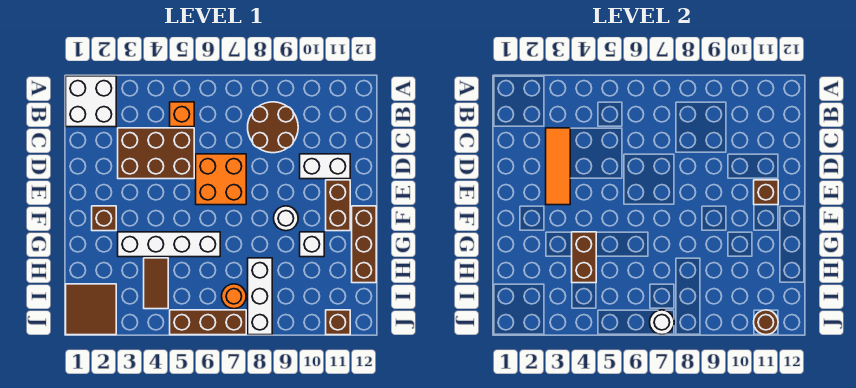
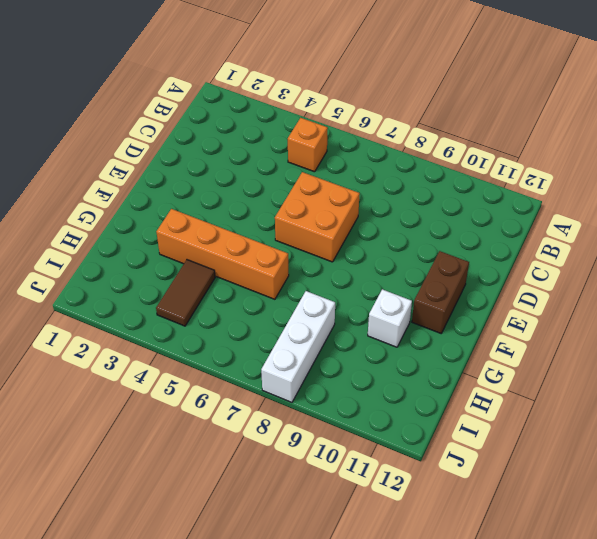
orange 1x4 brick [156,209,289,299] -> white 1x4 brick [118,232,220,257]
none -> white 2x2 brick [66,76,116,127]
none -> brown 2x2 round brick [248,102,298,153]
none -> brown 2x3 brick [118,128,194,179]

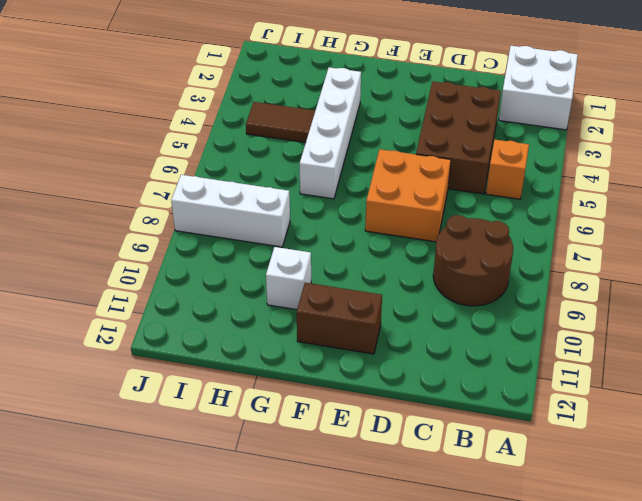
none -> white 1x2 brick [300,154,350,179]
none -> brown 1x1 brick [92,206,116,231]
none -> white 1x1 round brick [274,206,298,231]

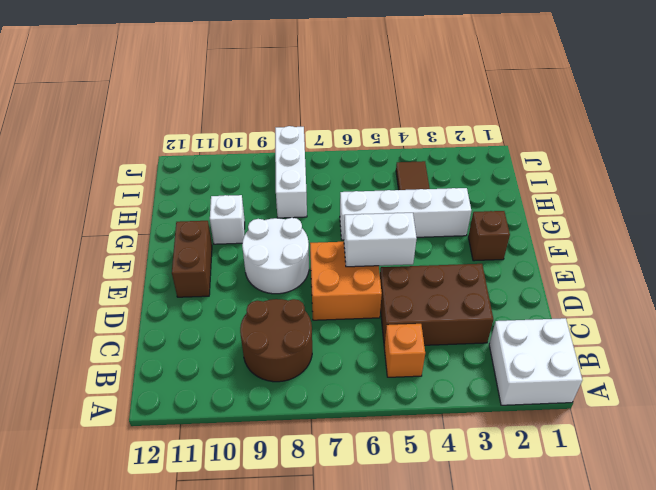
white 1x2 brick [344,213,417,267] -> white 1x2 brick moved to [300,154,350,179]
white 2x2 round brick [242,218,309,294] -> white 1x1 round brick [274,206,298,231]
none -> brown 1x3 brick [352,206,376,283]
none -> brown 2x2 tile [66,284,116,335]
none -> orange 1x1 round brick [222,284,246,309]

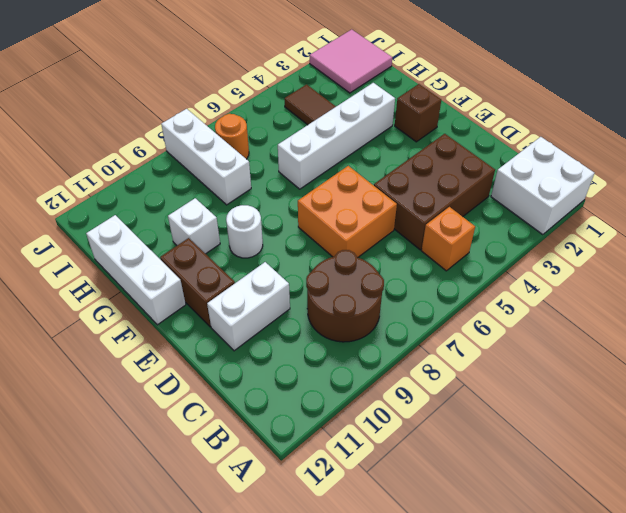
white 1x3 brick [86,215,186,325] -> brown 1x3 brick [352,206,376,283]
pink 2x2 tile [310,29,392,93] -> brown 2x2 tile [66,284,116,335]
none -> brown 1x3 brick [170,310,246,335]
none -> brown 1x1 brick [326,310,350,335]
none -> orange 1x3 tile [546,128,570,205]

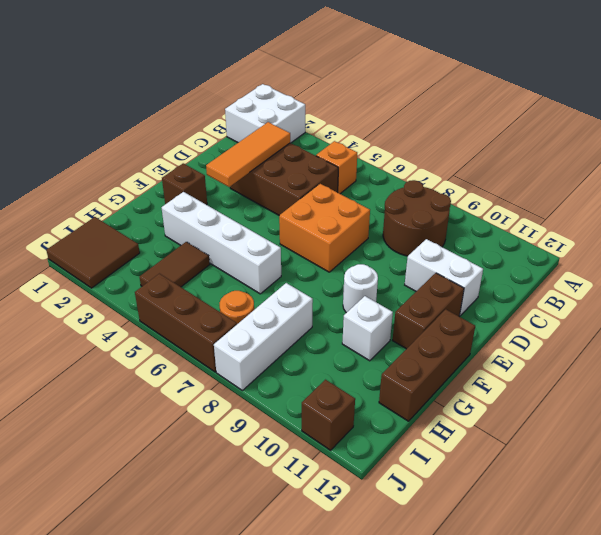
none -> brown 1x1 brick [754,180,778,205]
none -> brown 1x2 brick [572,232,596,283]
none -> white 1x1 round brick [650,310,674,335]

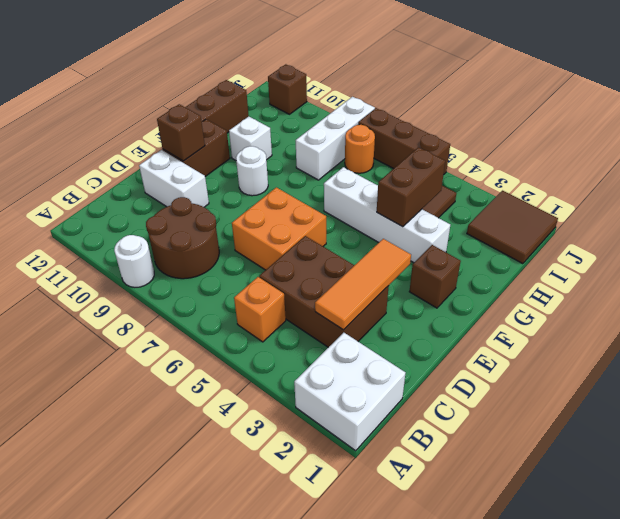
white 1x1 round brick [114,235,154,287] -> white 1x1 round brick moved to [650,310,674,335]
none -> brown 1x1 round brick [754,310,778,335]

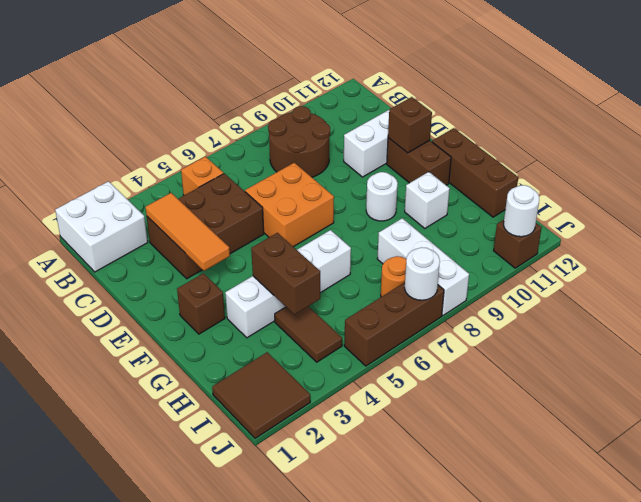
white 1x1 round brick [504,185,539,237] -> brown 1x1 round brick [754,310,778,335]

